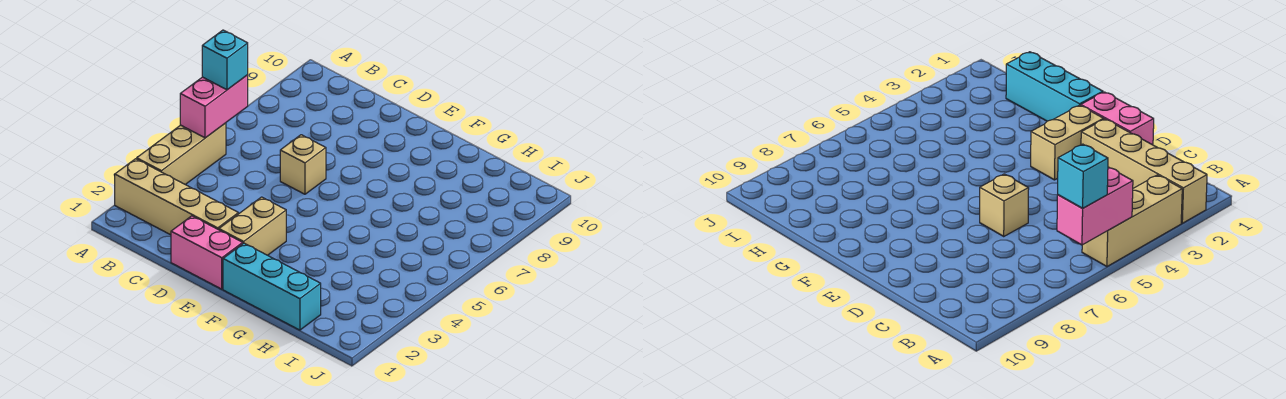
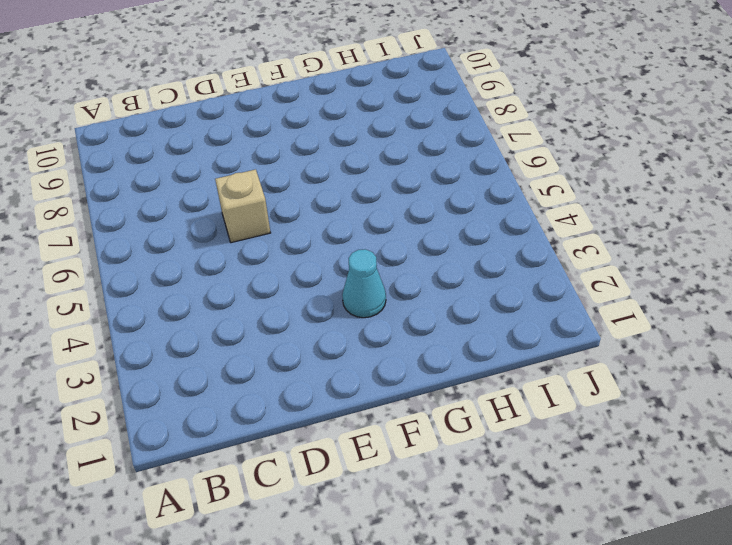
cyan 1x1 cone [342,249,386,318] -> none
none -> tan 1x4 brick [115,159,238,235]
none -> tan 1x3 brick [137,123,226,185]

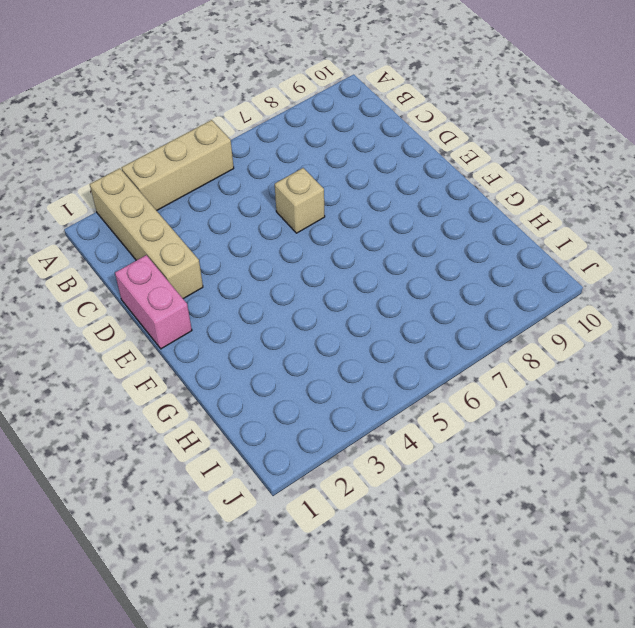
none -> tan 1x2 brick [219,197,286,255]
none -> cyan 1x3 brick [223,243,321,330]

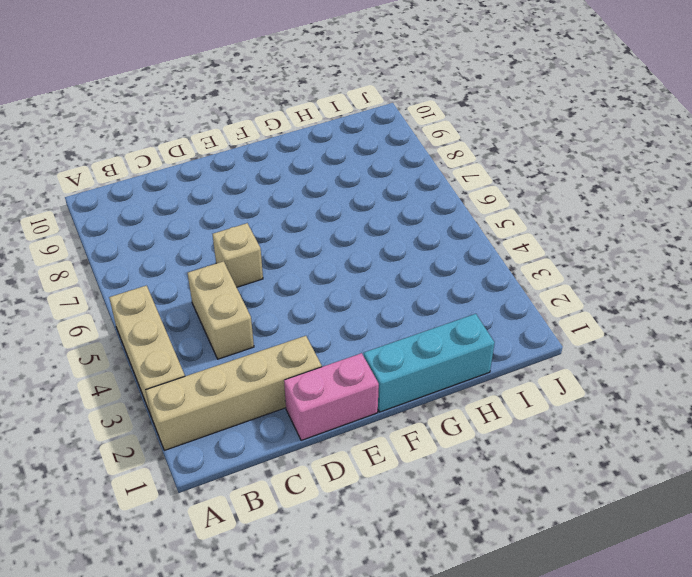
tan 1x2 brick [188,261,254,359] -> tan 1x2 brick moved to [219,197,286,255]
none -> pink 1x2 brick [180,75,248,138]
none -> cyan 1x1 brick [202,30,248,90]

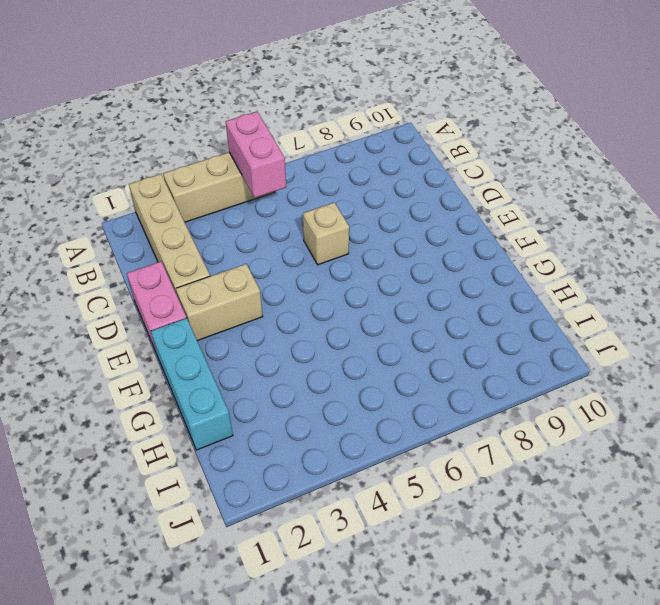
pink 1x2 brick [226,112,286,198] -> pink 1x2 brick turned to [180,75,248,138]
none -> cyan 1x1 brick [202,30,248,90]

